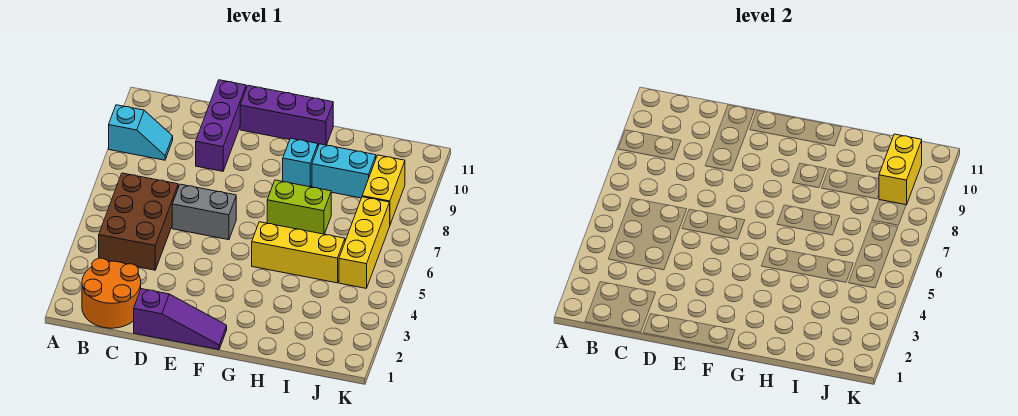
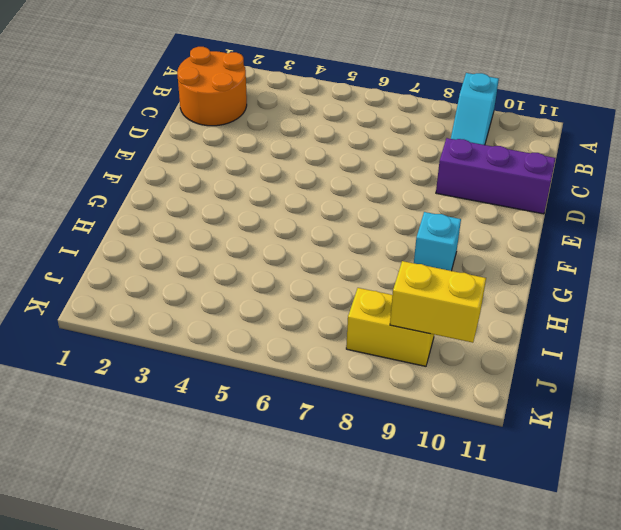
none -> brown 2x3 brick [99,173,178,270]
none -> purple 1x3 slope [134,289,227,350]
none -> grey 1x2 brick [172,184,236,240]

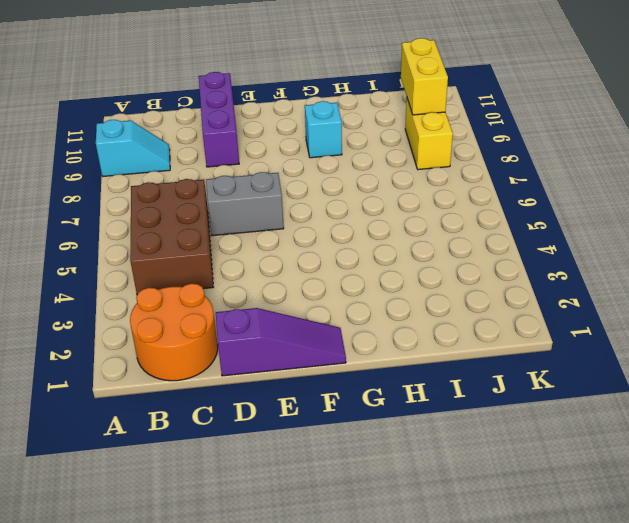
none -> purple 1x3 brick [240,85,333,145]
none -> yellow 1x3 brick [252,222,345,283]
none -> lime 1x2 brick [267,180,331,234]

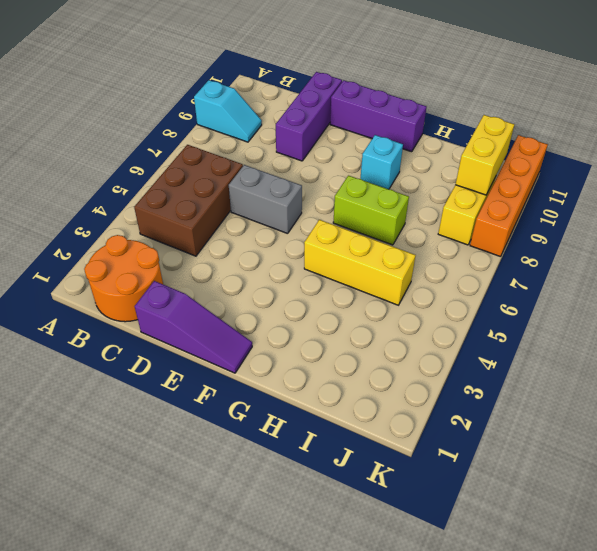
orange 1x4 brick [470,135,548,257] -> none
none -> cyan 1x2 brick [312,144,376,198]
none -> yellow 1x3 brick [339,197,390,288]

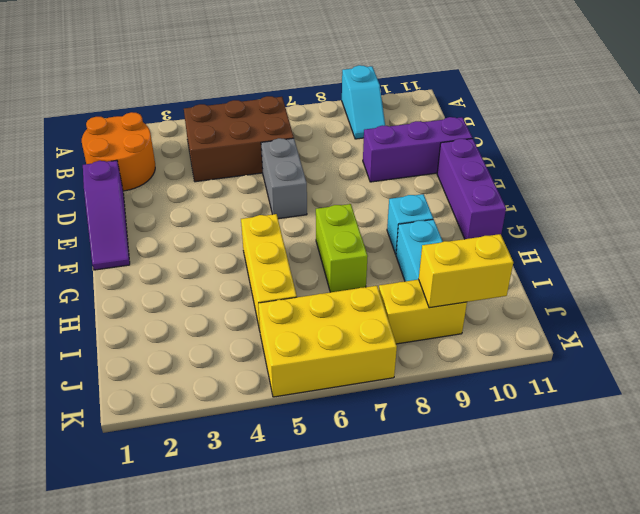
yellow 2x3 brick [258,286,397,397] -> yellow 1x3 brick [339,197,390,288]

